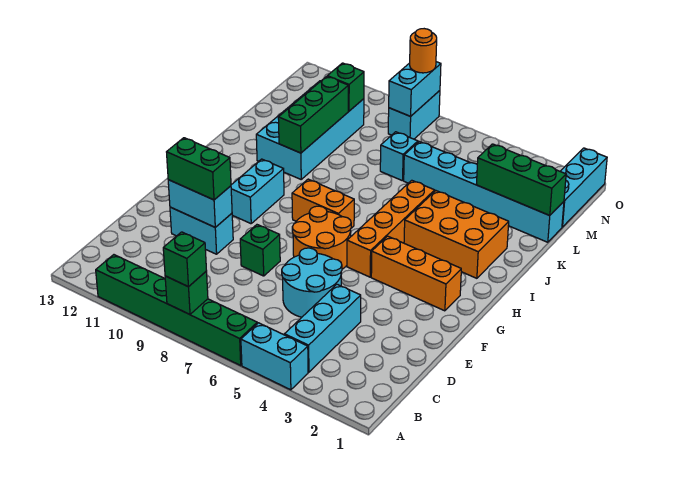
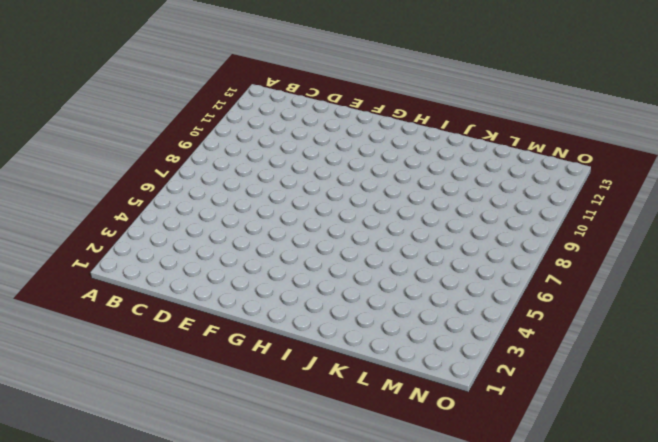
none -> cyan 1x2 brick [241,323,308,390]
none -> green 1x6 brick [96,255,257,365]
none -> cyan 1x3 brick [284,284,361,372]

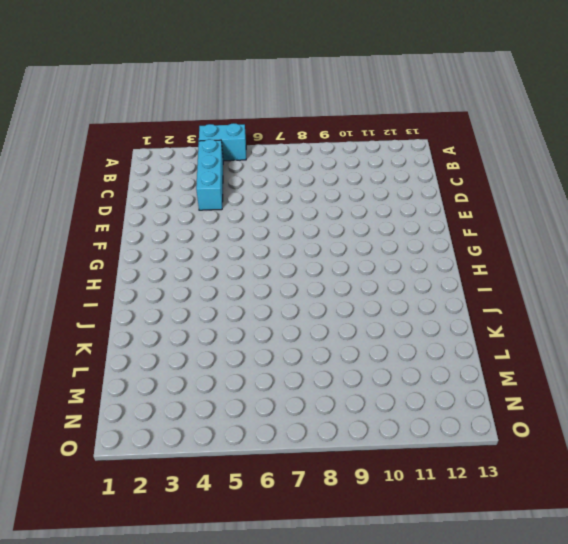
none -> green 1x6 brick [96,255,257,365]
none -> cyan 2x2 round brick [282,248,342,317]
none -> green 1x1 brick [240,225,280,276]

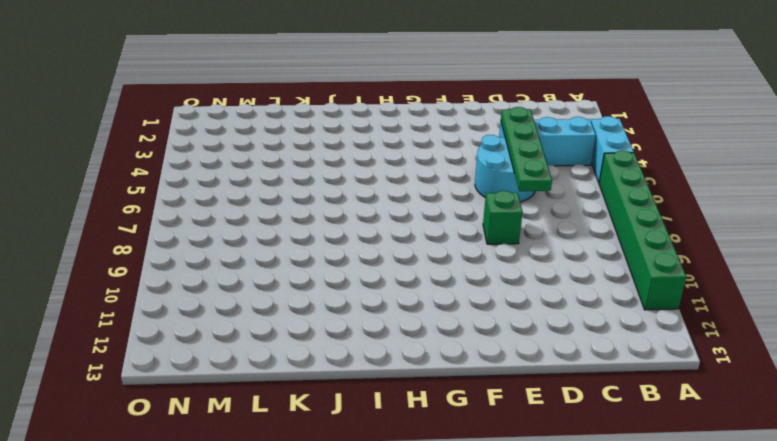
green 1x4 plate [501,107,552,191] -> none
none -> cyan 1x2 brick [170,207,233,254]
none -> orange 2x2 round brick [292,206,351,269]
none -> orange 1x3 brick [371,236,461,311]

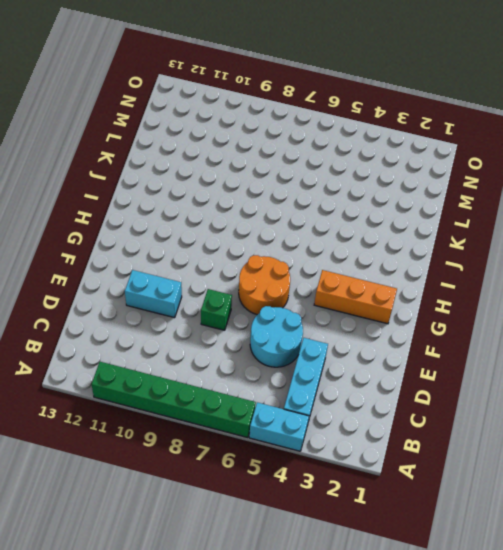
none -> orange 1x4 brick [347,180,435,277]
none -> cyan 1x2 brick [231,159,284,224]
none -> orange 1x2 brick [292,179,354,228]

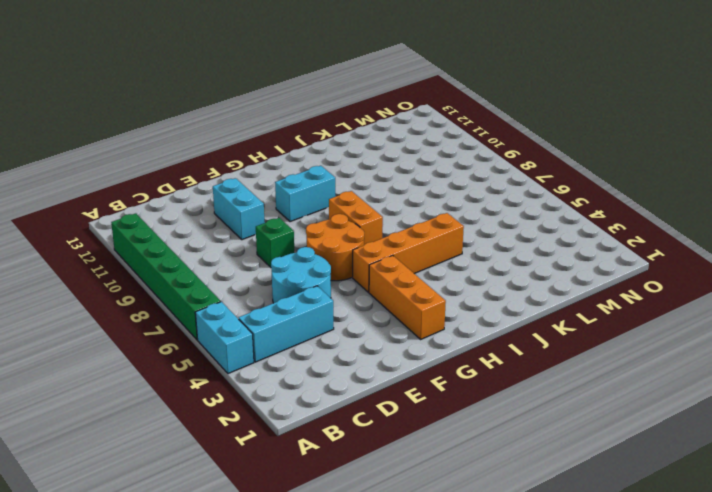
none -> orange 2x3 brick [404,191,509,278]
none -> cyan 2x4 brick [256,81,364,179]
none -> cyan 1x6 brick [404,142,564,242]

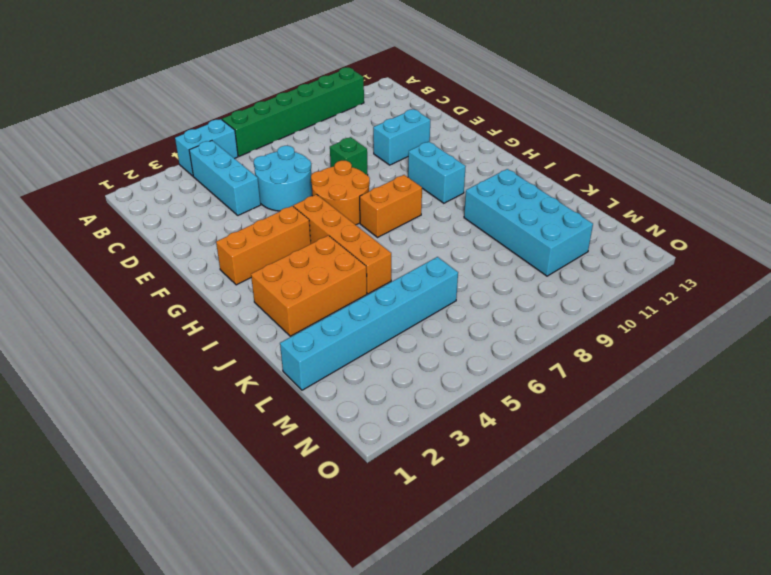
none -> cyan 1x1 brick [380,132,418,181]
none -> cyan 1x3 brick [560,148,607,227]
none -> cyan 1x2 brick [388,91,440,139]

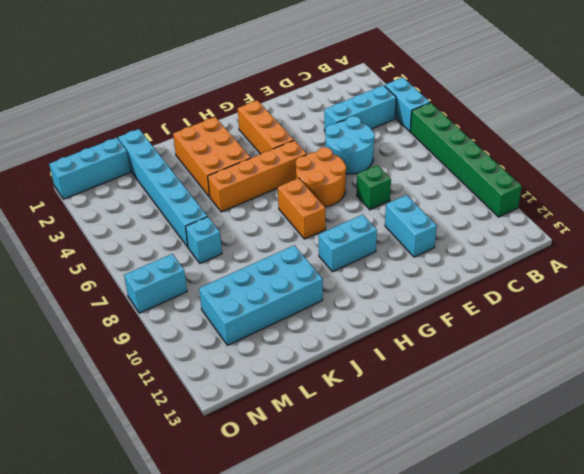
none -> green 1x1 brick [165,271,208,314]
none -> cyan 1x2 brick [168,180,232,227]
none -> green 1x3 brick [278,76,348,153]

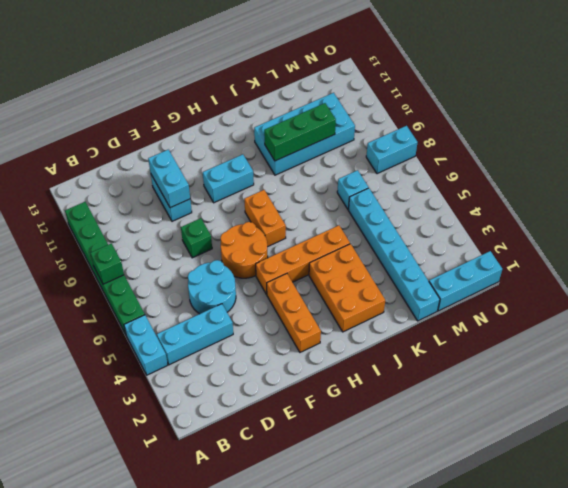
none -> green 1x3 brick [476,144,566,216]
none -> green 1x1 brick [327,63,364,111]
none -> cyan 1x2 brick [389,62,441,116]

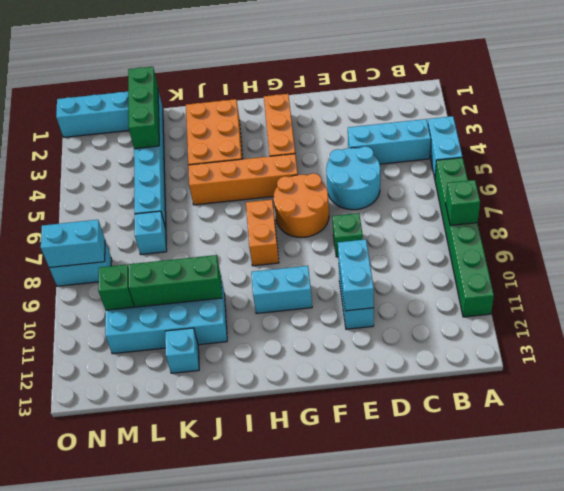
cyan 1x1 brick [165,328,199,373] -> none
none -> green 1x1 brick [163,232,206,287]
none -> green 1x2 brick [167,138,231,200]
none -> orange 1x1 round brick [410,29,437,73]

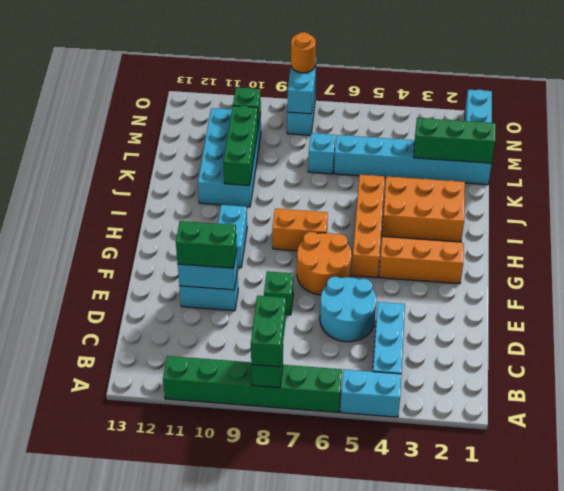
green 1x2 brick [251,296,286,367] -> green 1x1 brick [163,232,206,287]

